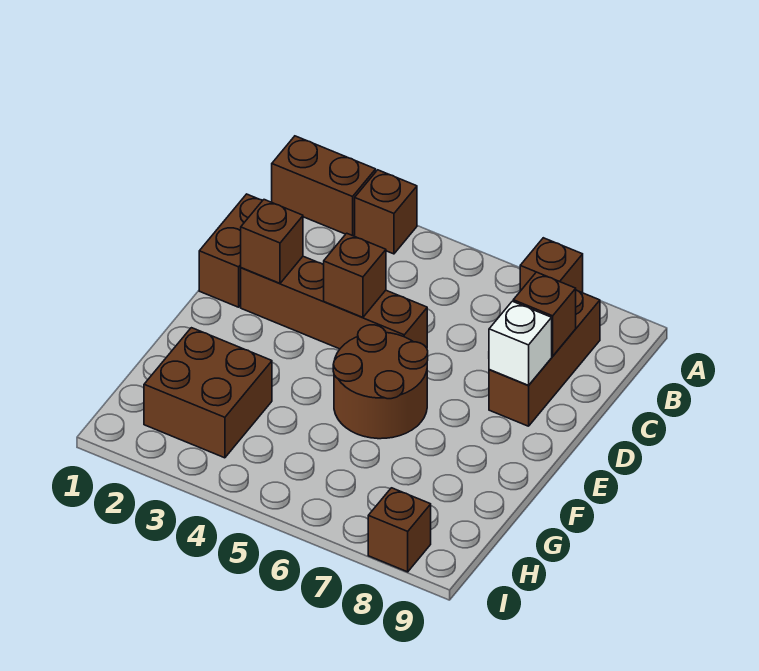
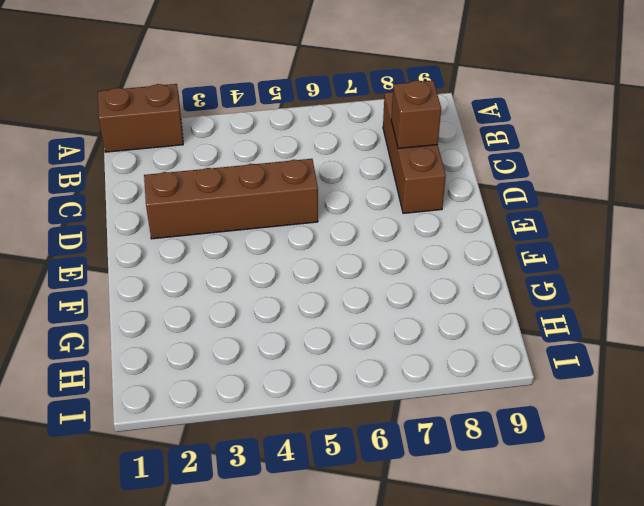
none -> brown 1x1 brick [355,170,417,254]
none -> brown 1x1 brick [520,238,583,293]
none -> brown 1x2 brick [199,194,263,307]

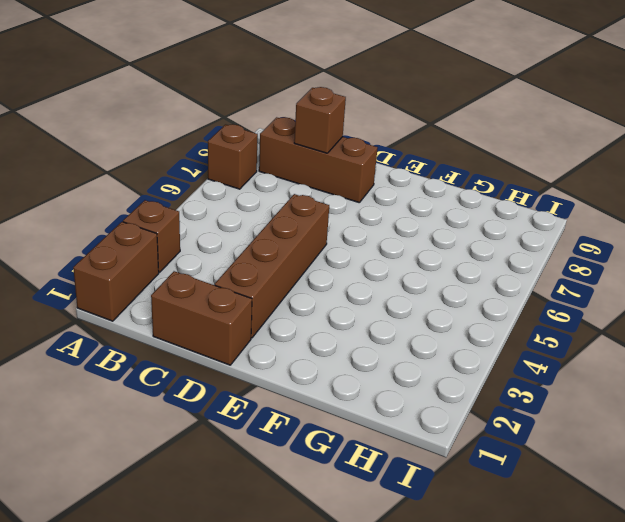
none -> brown 2x2 round brick [333,325,428,439]
none -> brown 2x2 brick [144,328,272,458]
none -> brown 1x1 brick [368,488,431,572]

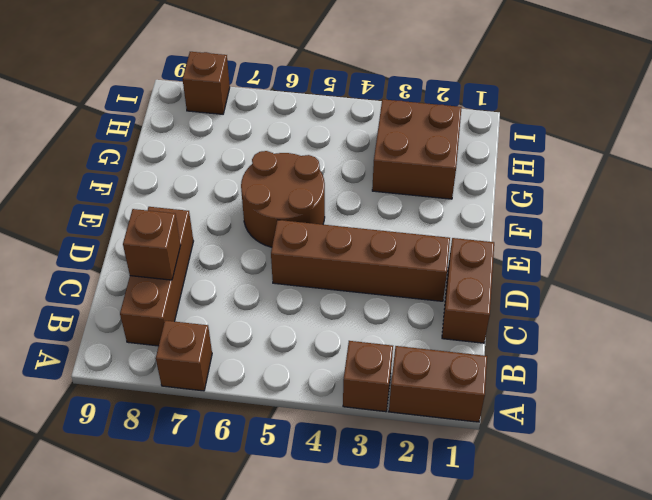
none -> brown 1x1 brick [241,200,303,283]
none -> brown 1x1 brick [324,233,386,318]
none -> white 1x1 brick [489,301,552,386]

